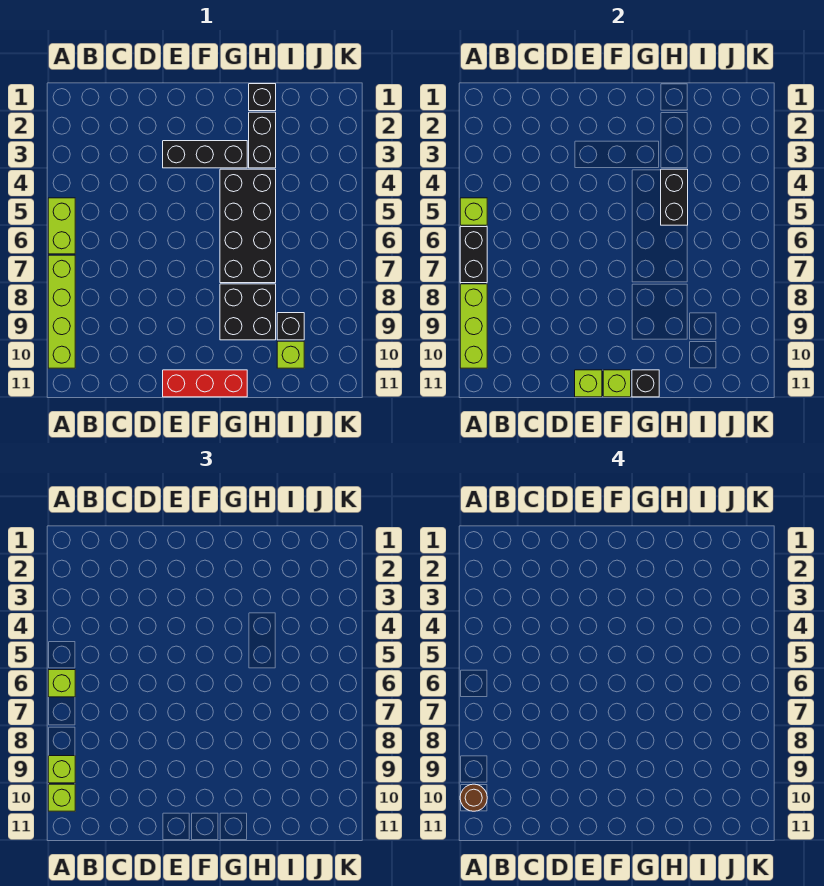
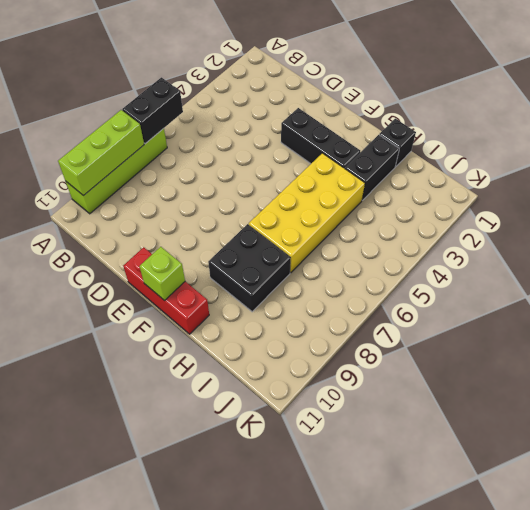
yellow 2x4 brick [249,153,365,273] -> black 2x4 brick [220,169,276,283]
none -> lime 1x2 brick [48,198,75,254]
none -> black 1x1 brick [277,313,304,340]
none -> lime 1x1 brick [277,341,304,368]

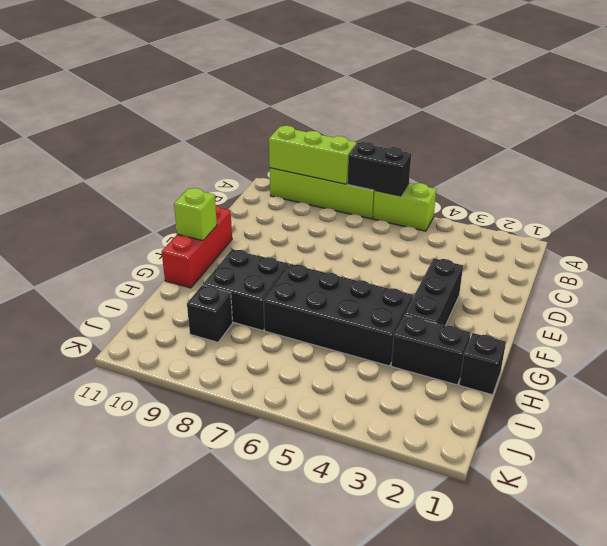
none -> lime 1x1 brick [277,341,304,368]
none -> lime 1x1 brick [460,198,487,225]
none -> lime 1x1 brick [575,370,602,397]

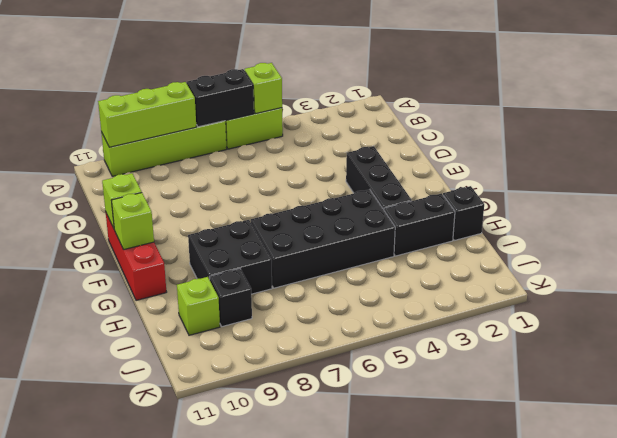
none -> black 1x1 brick [632,370,659,397]
none -> black 1x2 brick [661,169,688,225]
none -> lime 1x1 brick [48,670,75,697]

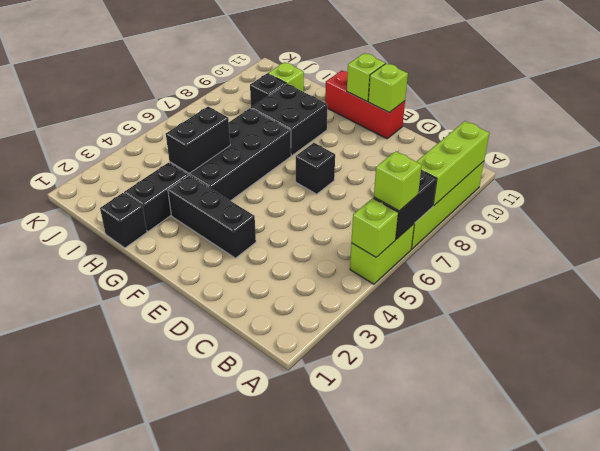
black 1x1 brick [296,143,335,194] -> black 1x1 brick moved to [632,370,659,397]
none -> lime 1x1 brick [48,756,75,783]
none -> lime 1x1 brick [48,784,75,811]
none -> brown 1x1 round brick [460,784,487,811]

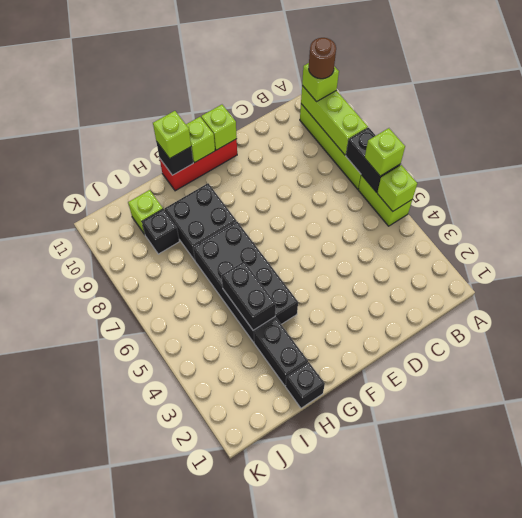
lime 1x1 brick [153,111,191,159] -> lime 1x1 brick moved to [48,756,75,783]
none -> black 1x3 brick [163,141,247,168]

